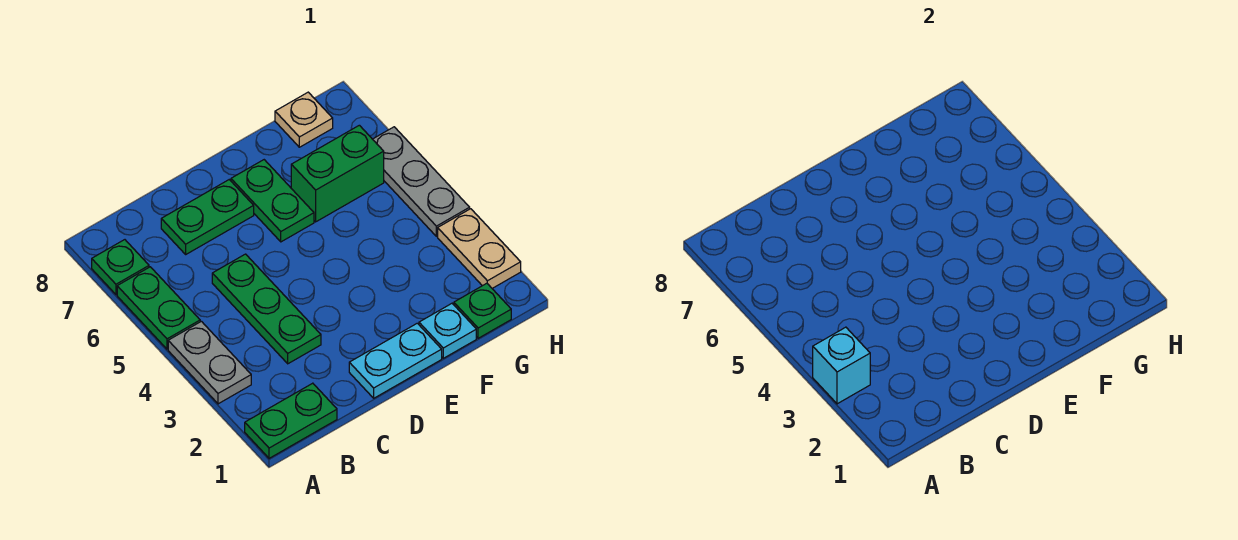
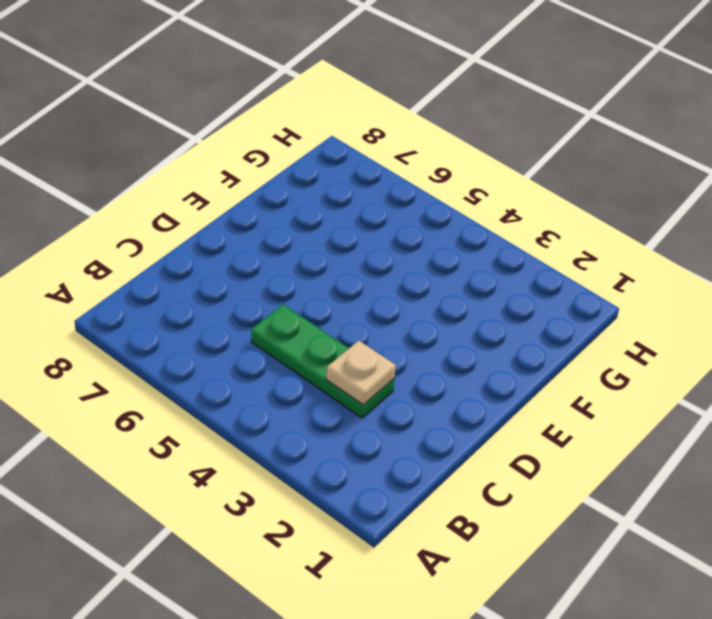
tan 1x1 plate [326,341,396,405] -> tan 1x1 plate moved to [275,92,333,147]
none -> green 1x2 plate [245,383,337,458]
none -> grey 1x2 plate [168,321,251,404]
none -> green 1x2 plate [117,267,200,349]

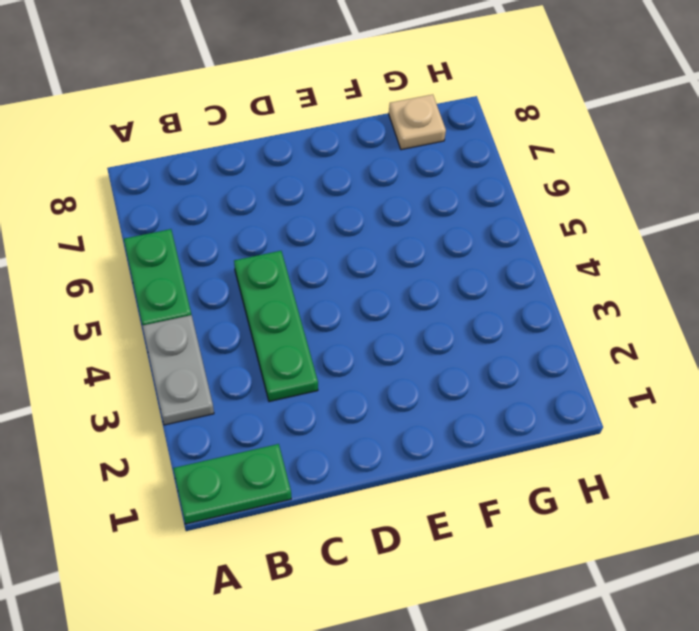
none -> green 1x1 plate [92,240,149,295]
none -> green 1x2 plate [161,180,254,254]
none -> cyan 1x2 plate [349,323,442,398]

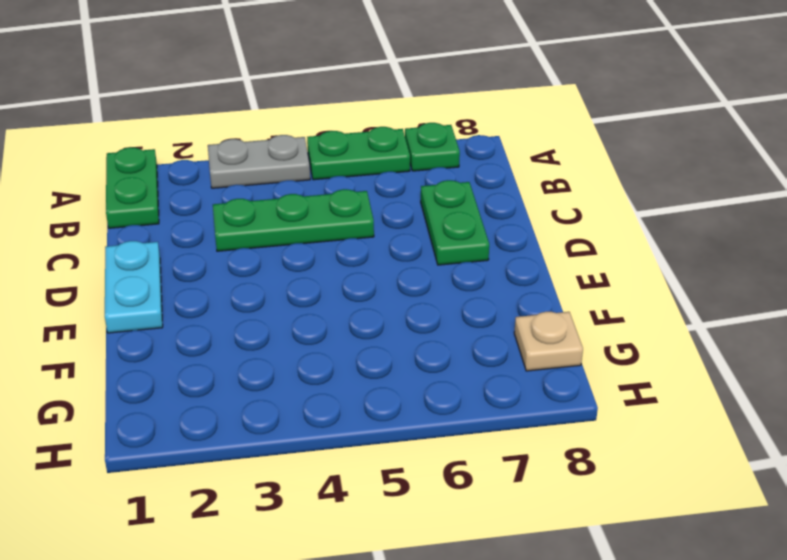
none -> green 1x2 plate [231,160,314,242]
none -> cyan 1x1 plate [419,303,476,358]
none -> green 1x2 brick [291,125,384,222]

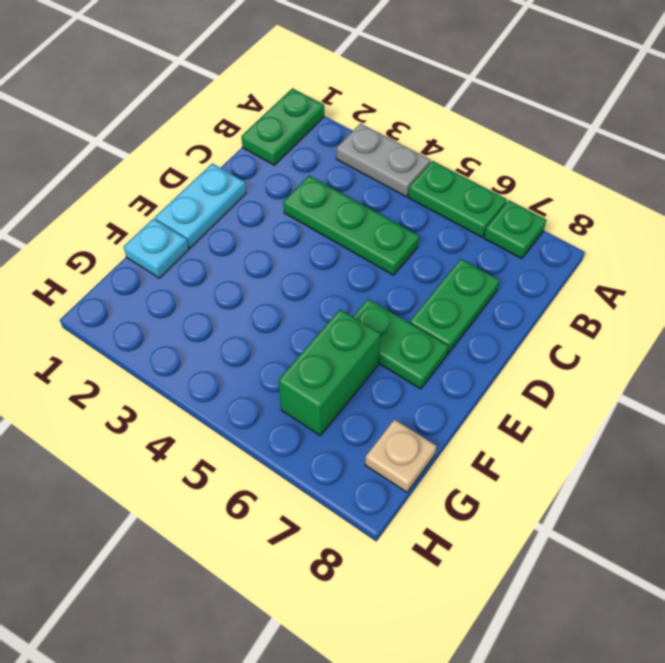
none -> green 1x1 plate [454,283,511,338]
none -> tan 1x2 plate [438,209,521,288]
none -> grey 1x3 plate [373,127,470,236]

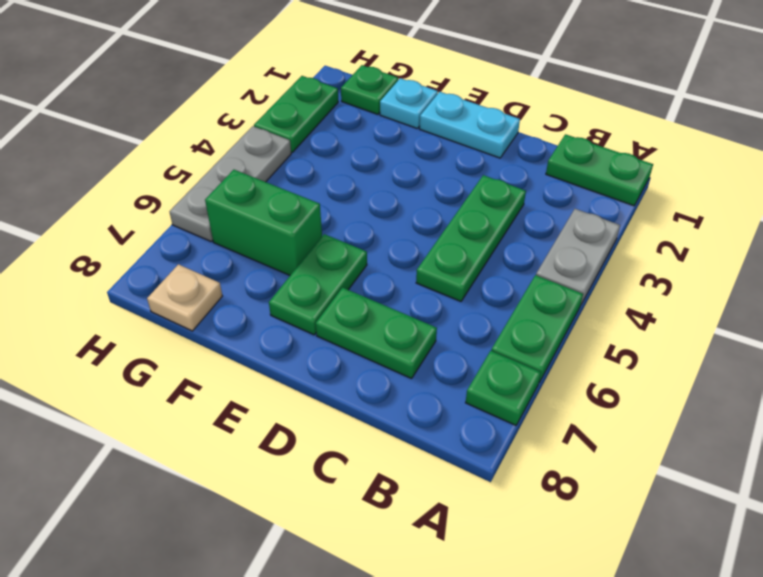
green 1x2 plate [254,76,338,152] -> tan 1x2 plate [438,209,521,288]
none -> cyan 1x1 brick [813,327,870,404]

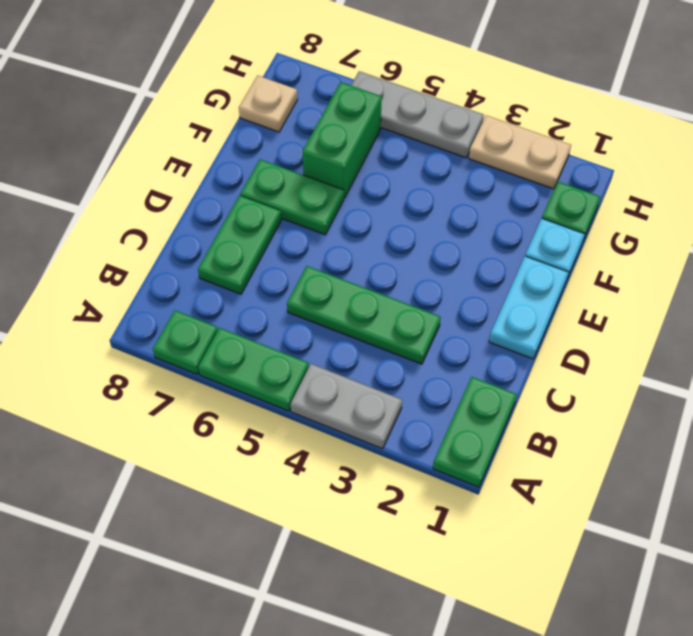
none -> cyan 1x1 brick [813,327,870,404]

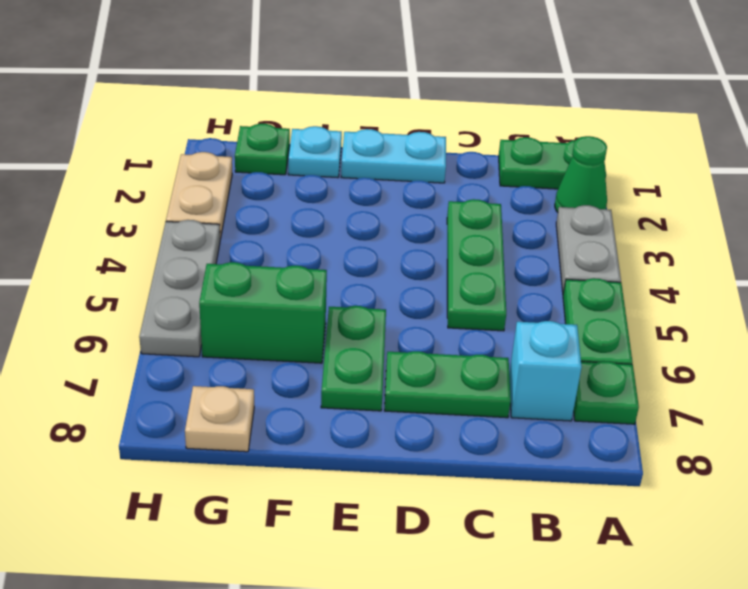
green 1x1 cone [555,136,607,212] -> none
cyan 1x1 brick [509,321,582,421] -> cyan 1x1 brick moved to [813,327,870,404]

